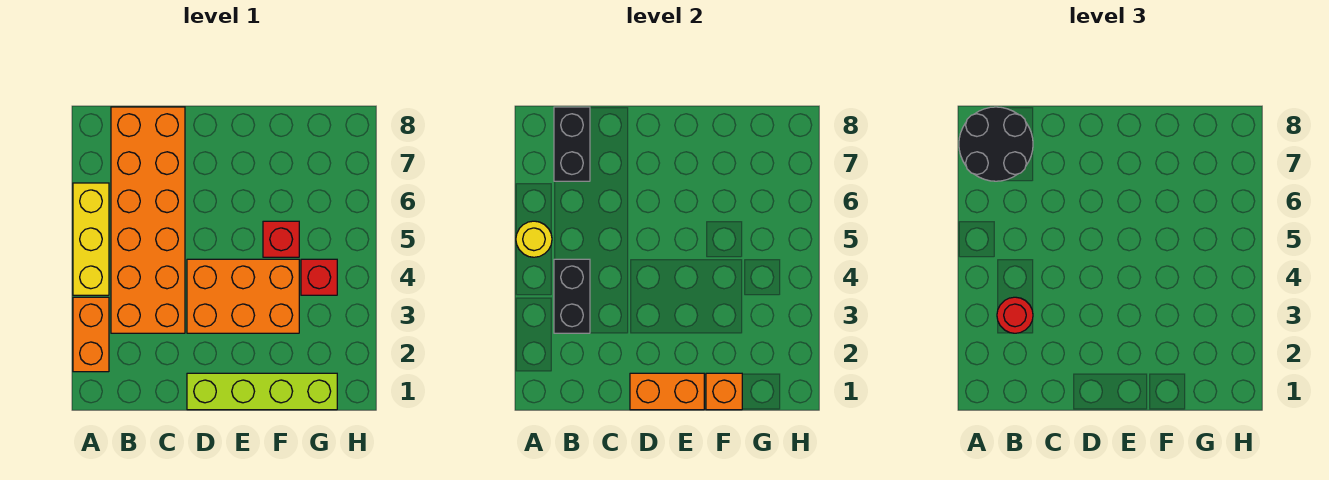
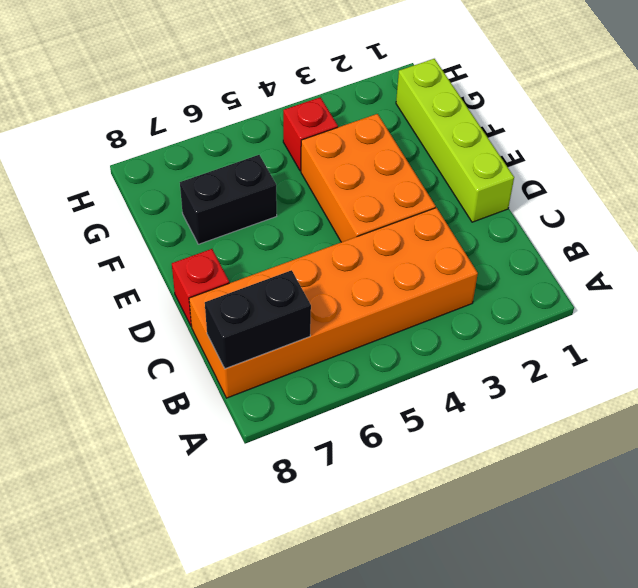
red 1x1 brick [172,249,229,327] -> red 1x1 brick moved to [263,221,299,257]
black 1x2 brick [180,155,277,244] -> black 1x2 brick moved to [554,259,590,333]
none -> orange 1x2 brick [73,297,109,372]
none -> yellow 1x3 brick [73,183,109,295]
none -> yellow 1x1 round brick [516,221,552,257]

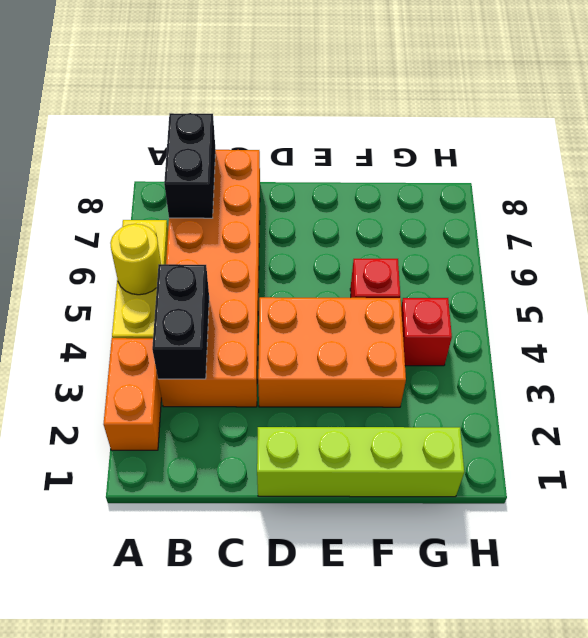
none -> orange 1x2 brick [630,373,704,410]
none -> orange 1x1 brick [706,373,742,410]
none -> black 2x2 round brick [959,107,1033,181]

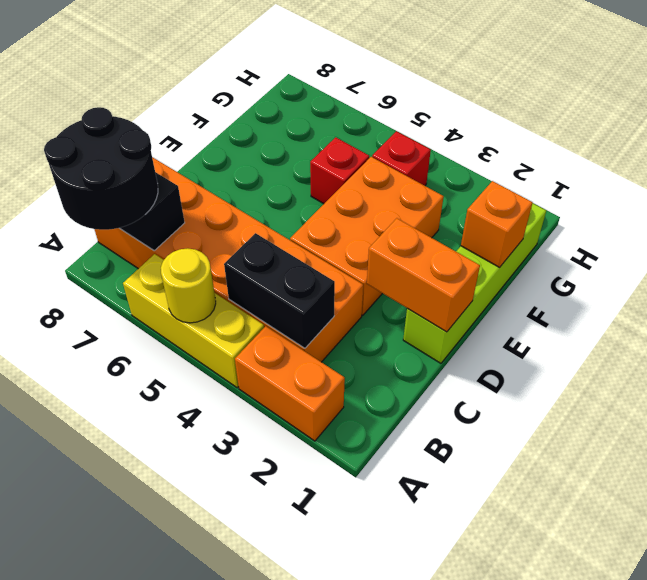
orange 1x2 brick [367,218,480,332] -> orange 1x2 brick turned to [630,373,704,410]
none -> red 1x1 round brick [997,297,1033,333]

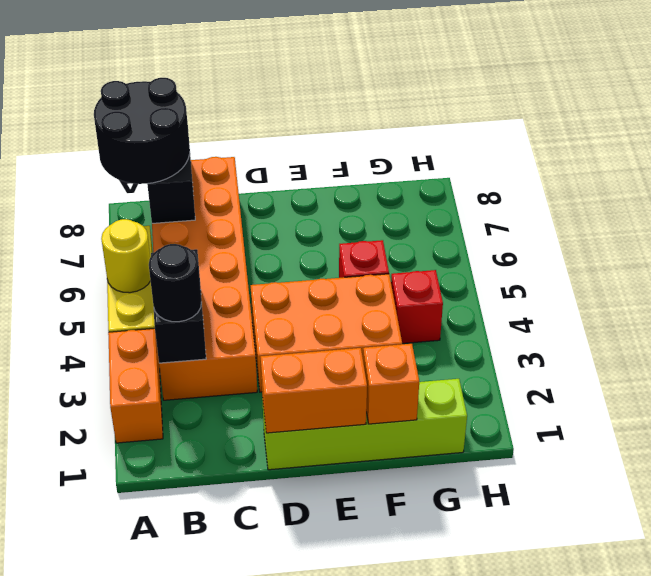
black 1x1 round brick [149,244,202,322] -> red 1x1 round brick [997,297,1033,333]

